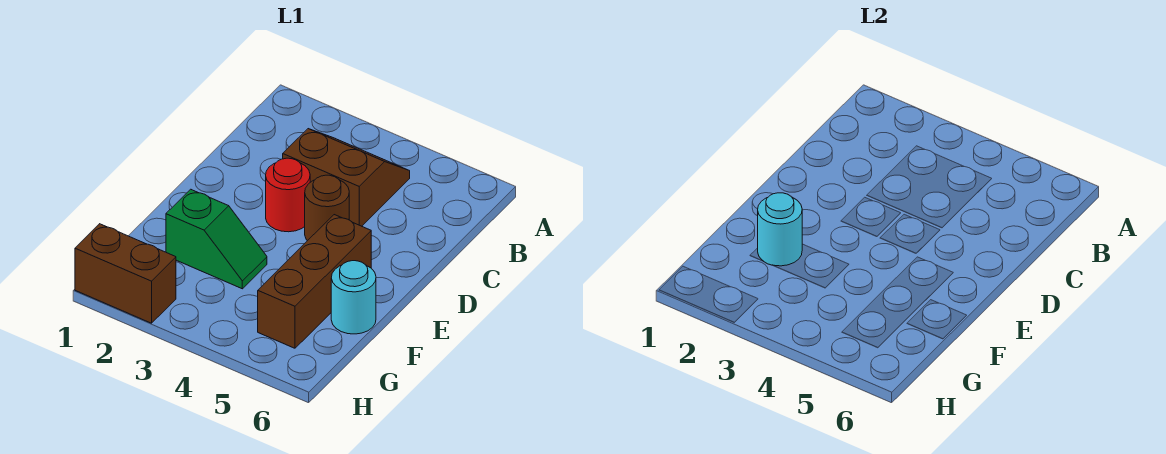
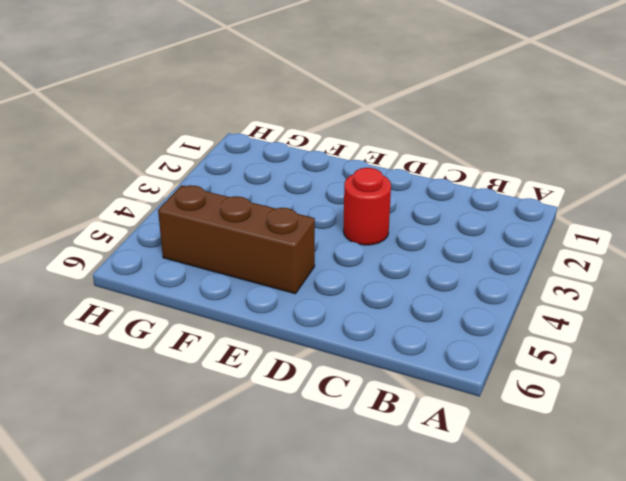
none -> brown 2x2 slope [283,129,410,226]
none -> brown 1x1 round brick [305,175,349,241]

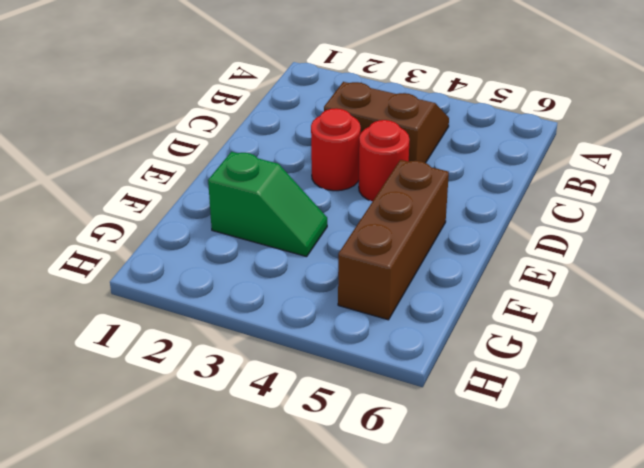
red 1x1 round brick [359,120,410,201] -> brown 1x1 round brick [305,175,349,241]
none -> cyan 1x1 round brick [331,261,376,334]
none -> brown 1x2 brick [75,224,176,323]

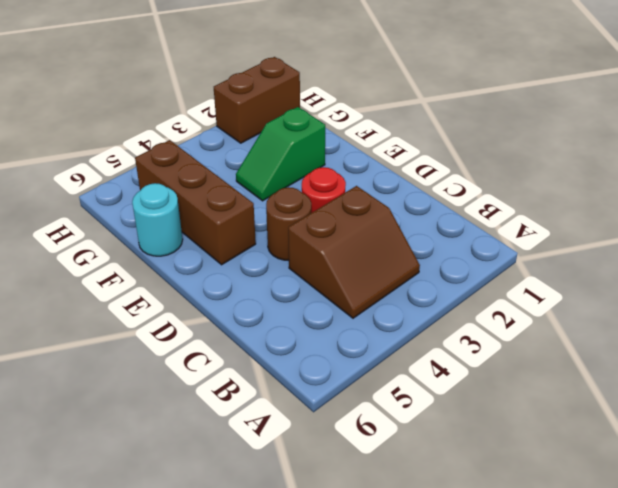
none -> cyan 1x1 round brick [758,193,802,266]

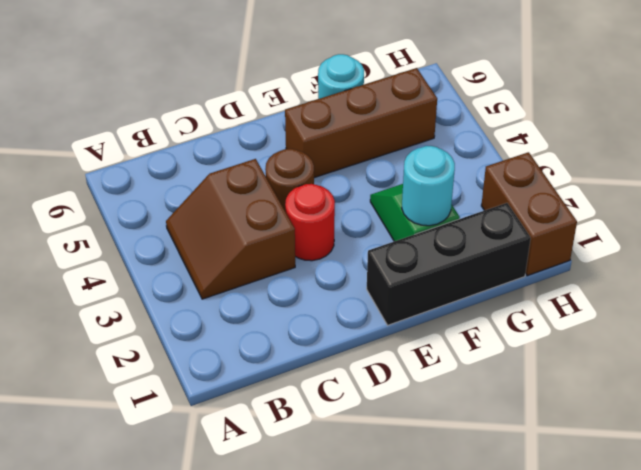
black 1x3 brick [367,203,531,325] -> none

